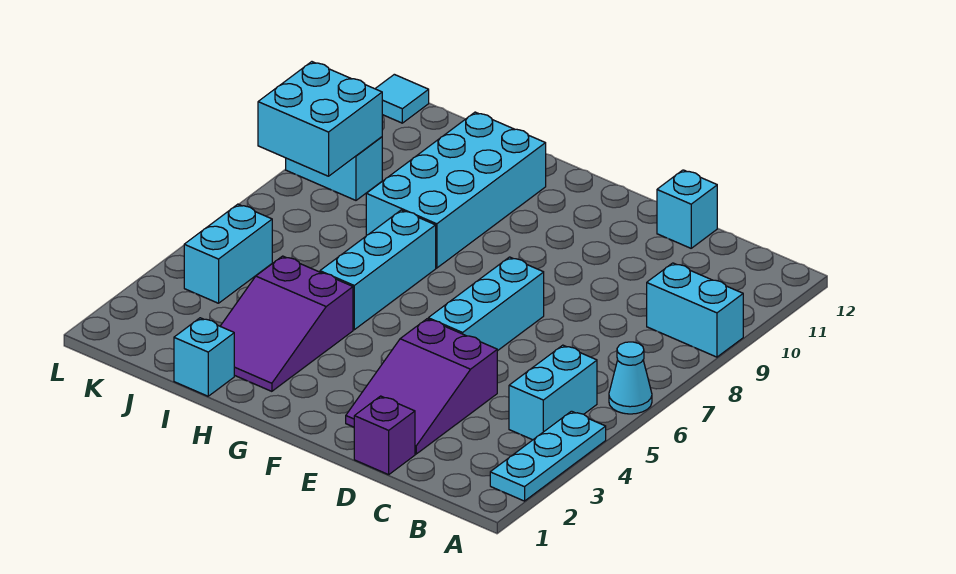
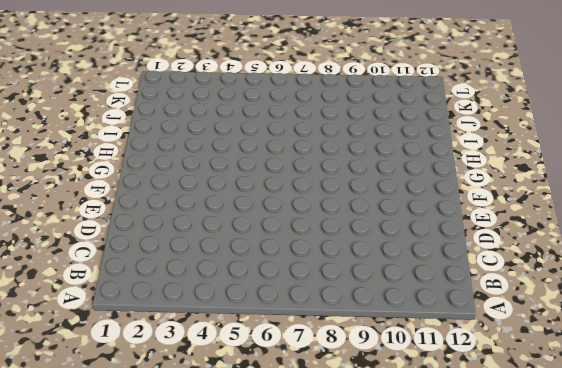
none -> cyan 1x3 plate [490,411,606,501]
none -> cyan 1x1 cone [609,342,652,414]
none -> cyan 1x2 brick [647,263,743,357]

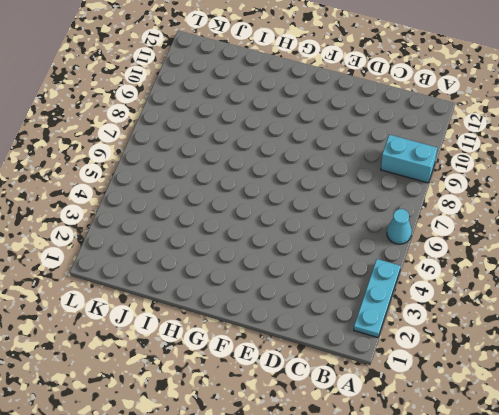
none -> cyan 1x2 brick [509,345,597,440]
none -> purple 1x1 brick [354,396,415,475]
none -> purple 2x3 slope [346,319,497,454]

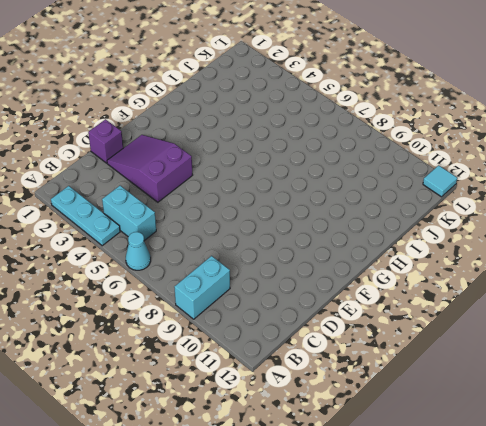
none -> cyan 1x1 brick [657,170,717,248]
none -> cyan 1x3 brick [428,257,544,351]
none -> purple 2x3 slope [220,256,353,391]

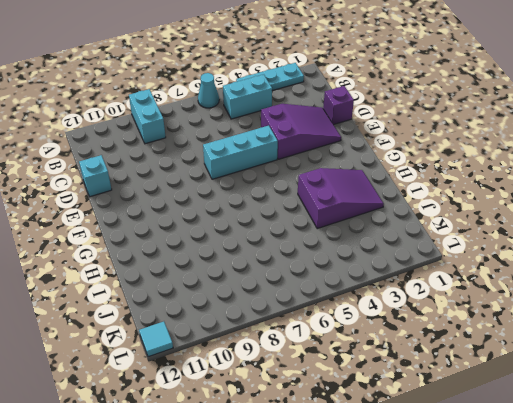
none -> cyan 1x3 brick [320,210,436,330]
none -> cyan 2x4 brick [366,112,546,268]
none -> cyan 1x1 brick [174,318,234,396]

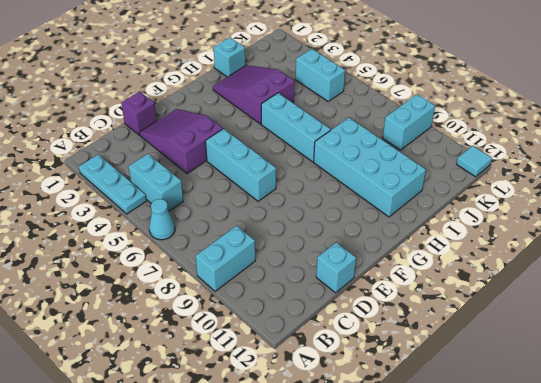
none -> cyan 2x2 brick [258,62,382,176]

